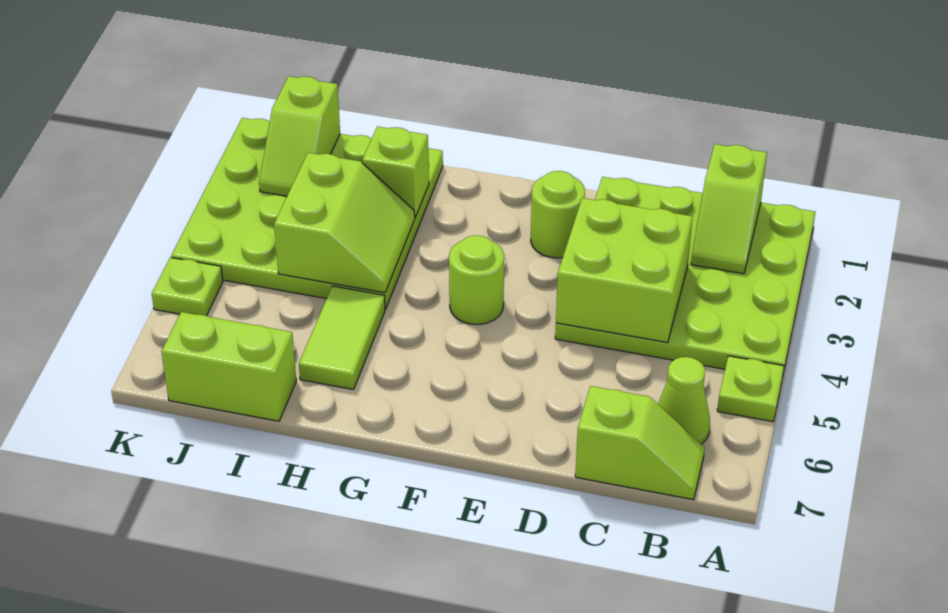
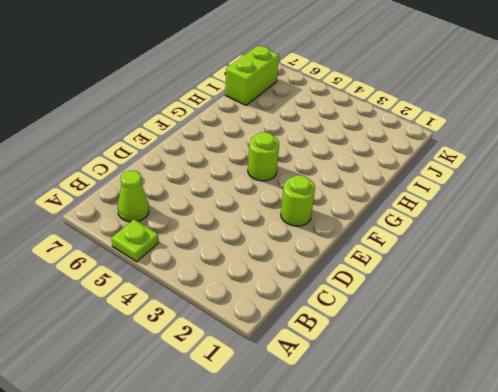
none -> lime 4x4 plate [555,177,815,378]
none -> lime 1x2 slope [575,386,705,500]
none -> lime 4x4 plate [171,118,443,309]

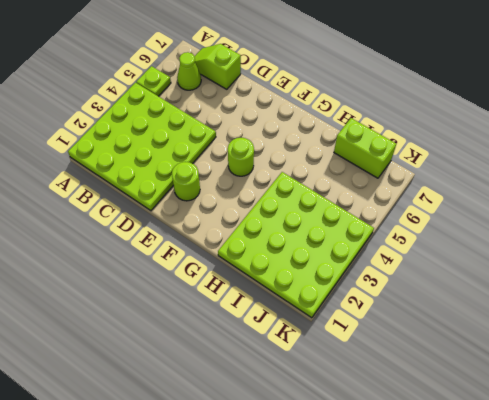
none -> lime 1x2 tile [299,286,385,390]
none -> lime 1x1 plate [152,257,223,316]
none -> lime 1x2 slope [691,144,767,274]

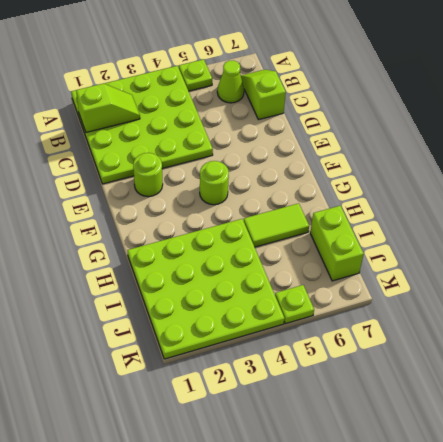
none -> lime 2x2 brick [556,198,693,343]
none -> lime 1x1 brick [362,126,429,218]
none -> lime 2x2 slope [274,153,415,293]

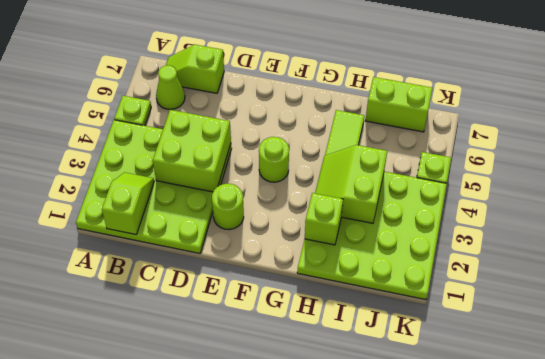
none -> lime 1x2 slope [259,76,340,196]

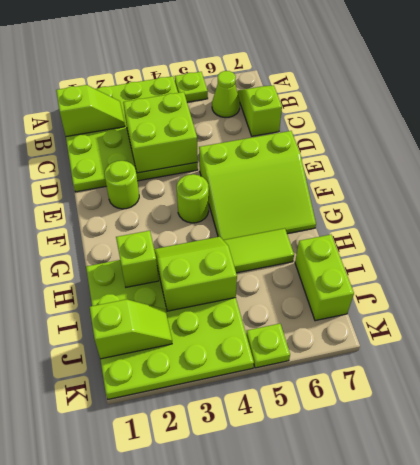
lime 3x3 slope [199,131,316,240] -> none

